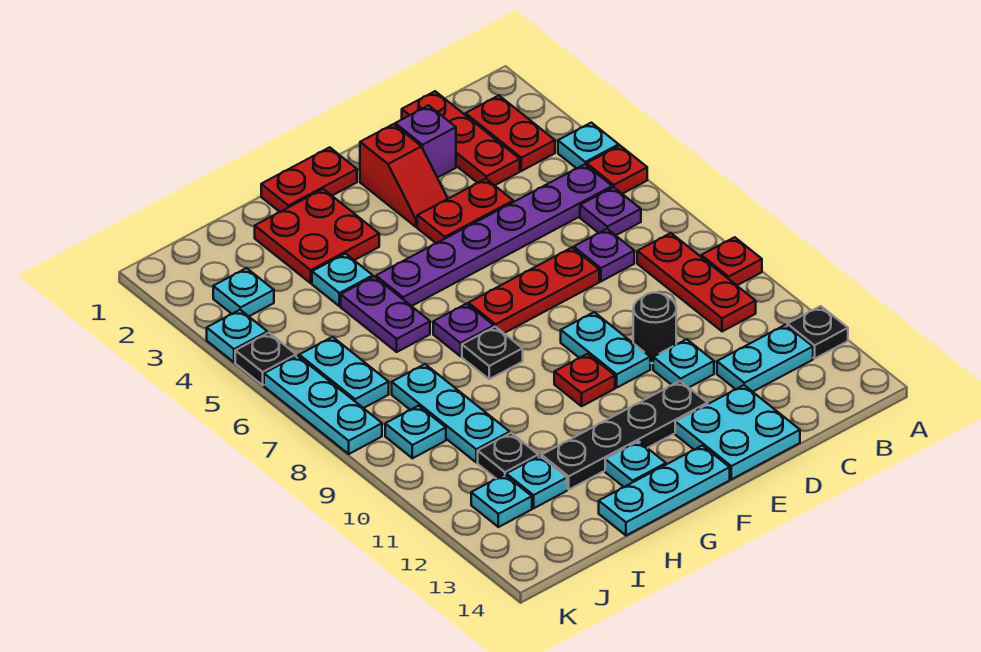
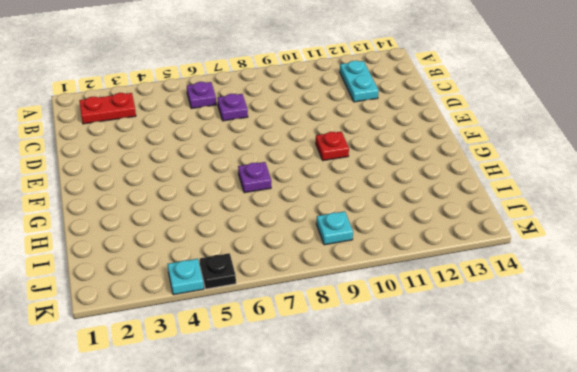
none -> cyan 1x1 plate [558,123,619,168]
none -> red 1x1 plate [587,146,647,194]
none -> red 1x1 plate [701,237,762,285]
none -> black 1x1 plate [787,306,848,359]

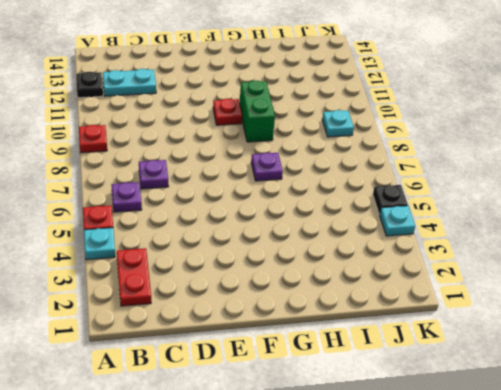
green 1x2 brick [240,80,275,142] -> none
none -> purple 1x6 plate [376,164,612,306]
none -> red 1x3 plate [637,233,756,332]
none -> red 1x3 plate [402,91,520,185]
none -> purple 1x1 brick [395,105,456,178]

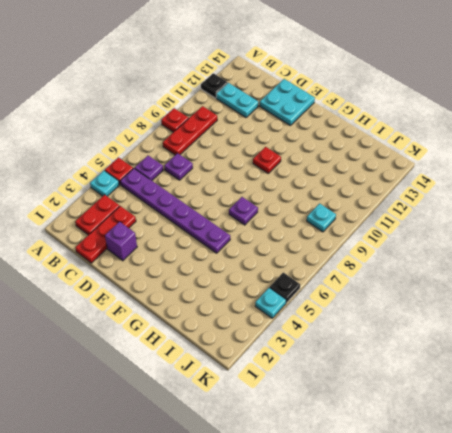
none -> red 1x2 plate [417,179,513,243]
none -> red 1x3 plate [468,248,599,333]
none -> black 1x1 round brick [633,293,676,363]
none -> cyan 1x1 plate [653,339,714,387]

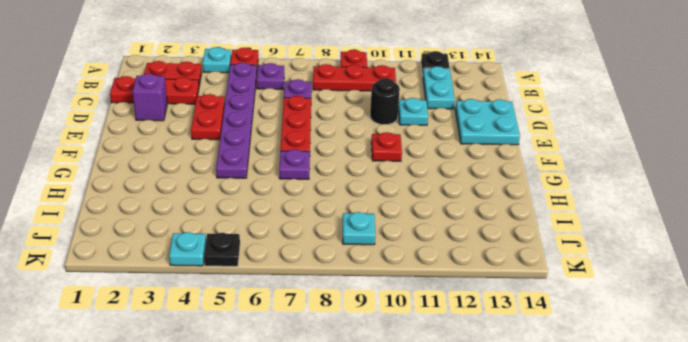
none -> red 1x2 slope [360,124,448,227]
none -> cyan 1x2 plate [561,312,650,387]
none -> black 1x4 plate [541,381,708,489]
none -> red 1x2 plate [261,147,357,212]

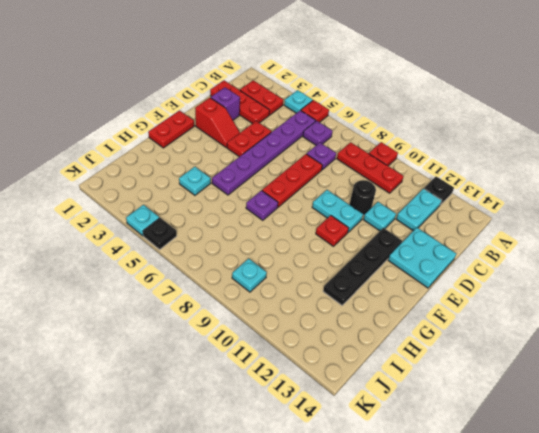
none -> cyan 1x3 plate [599,445,730,536]
none -> red 2x2 plate [255,189,379,283]
none -> black 1x1 plate [462,327,523,379]
none -> cyan 1x1 plate [605,441,666,487]

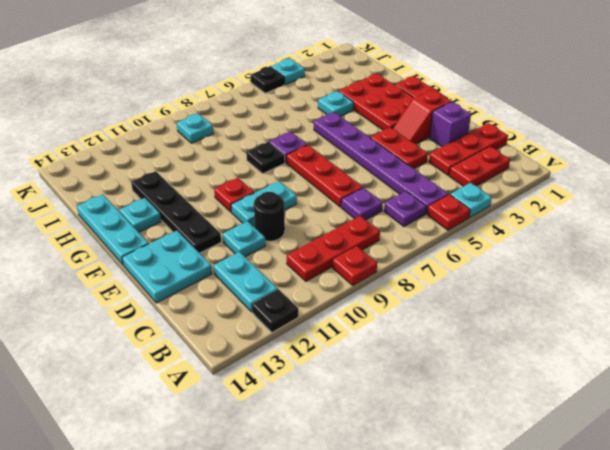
red 2x3 plate [339,74,415,130] -> red 2x2 plate [255,189,379,283]
none -> purple 1x2 plate [341,277,430,352]
none -> cyan 1x3 plate [392,364,510,462]
none -> black 1x1 plate [478,433,538,479]
none -> cyan 1x1 plate [506,456,567,508]

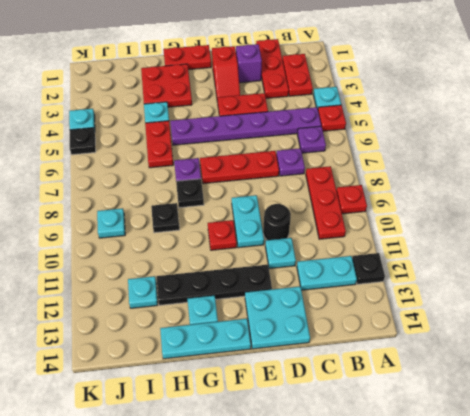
red 1x2 plate [145,121,173,168] -> purple 1x2 plate [341,277,430,352]
black 1x1 plate [151,203,180,233] -> black 1x1 plate moved to [478,433,538,479]
none -> cyan 1x3 plate [392,364,510,462]
none -> cyan 1x1 plate [213,268,274,316]
none -> cyan 1x2 plate [299,337,389,408]
none -> cyan 1x1 plate [471,475,532,527]

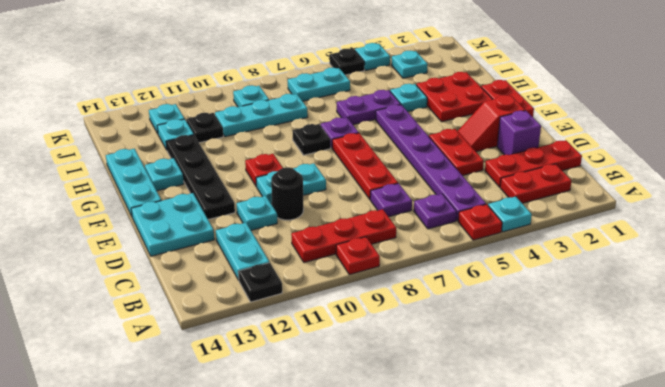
none -> cyan 1x3 plate [264,355,382,454]

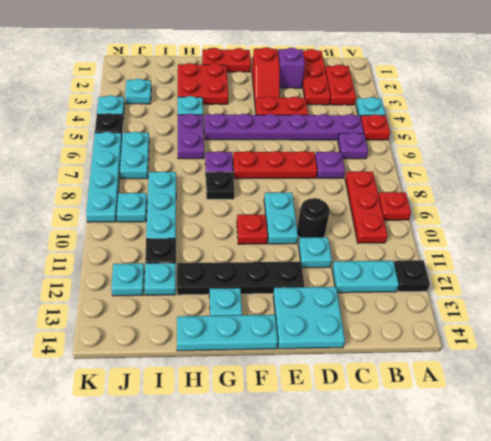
cyan 1x4 plate [86,132,122,222] -> cyan 1x3 plate [264,355,382,454]

